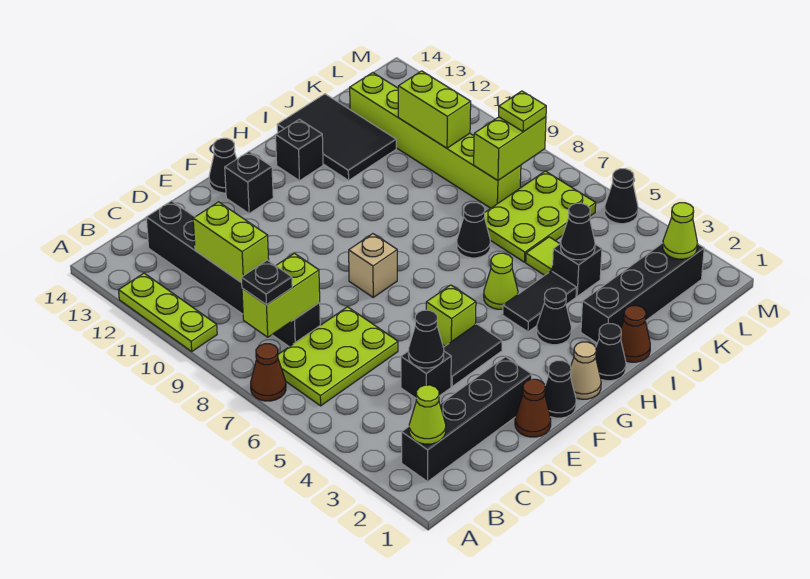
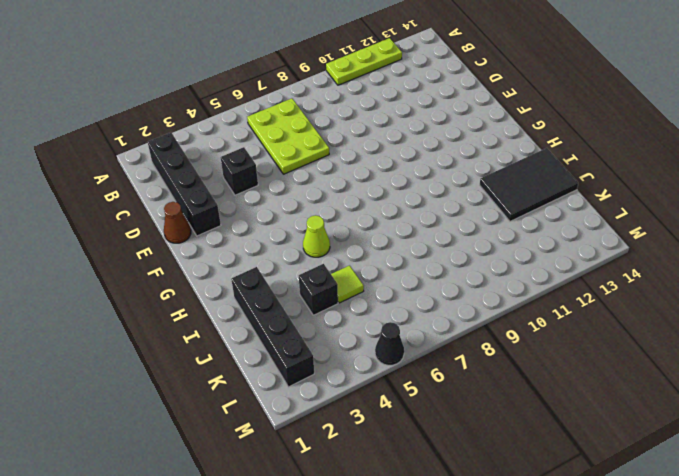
none -> brown 1x1 cone [251,344,286,401]
none -> black 1x6 brick [146,201,320,347]
none -> black 1x2 tile [444,324,502,387]
none -> black 1x1 cone [545,361,576,418]

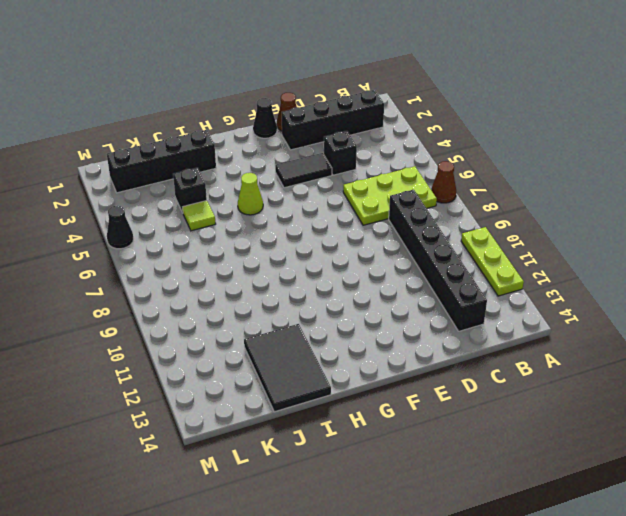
none -> lime 1x1 brick [426,285,476,346]
none -> tan 1x1 brick [349,234,397,297]
none -> black 1x1 brick [225,152,273,214]
none -> black 1x1 cone [209,138,237,193]

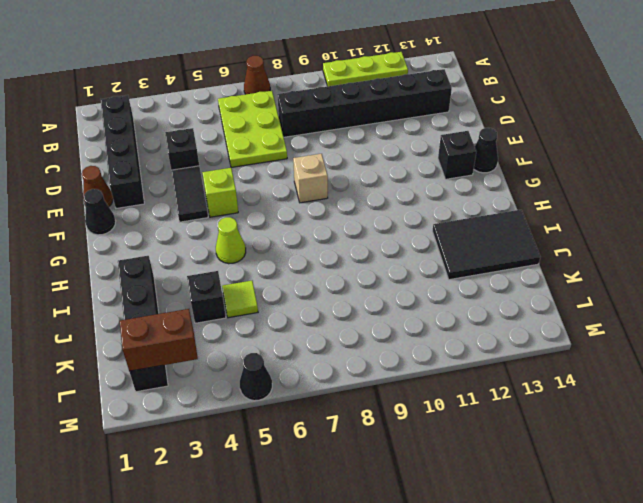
brown 1x2 brick [120,309,198,371] -> lime 1x1 cone [663,203,697,259]
none -> tan 1x1 cone [571,342,601,399]
none -> black 1x1 cone [596,324,626,381]
none -> black 1x1 cone [537,288,571,345]
none -> black 1x2 tile [503,271,577,332]

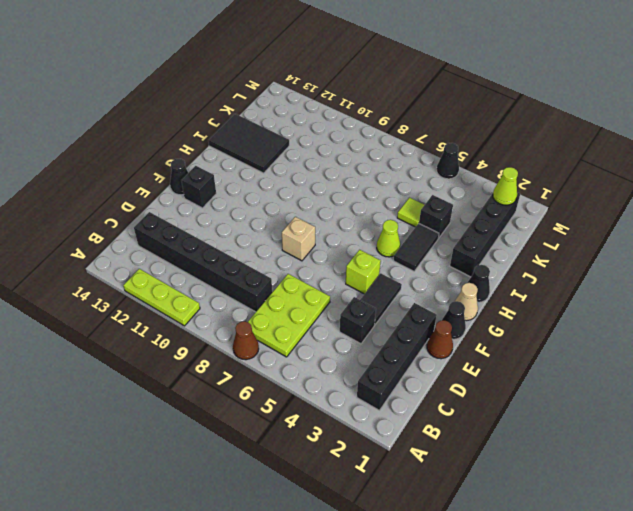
none -> black 1x1 cone [537,288,571,345]
none -> black 1x1 brick [276,119,323,181]
none -> brown 1x1 cone [621,306,650,362]
none -> black 1x1 cone [457,203,490,258]

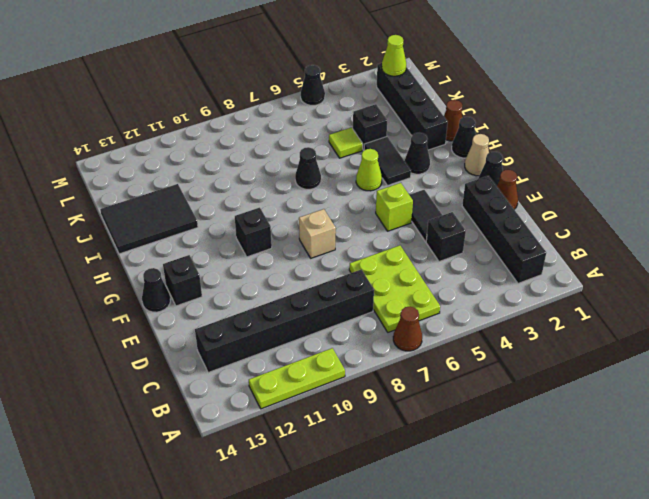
black 1x1 brick [235,208,272,257] -> black 1x1 brick moved to [276,119,323,181]
none -> lime 2x3 plate [485,171,596,262]
none -> lime 1x6 brick [350,73,521,208]
none -> lime 1x1 cone [409,385,446,444]
none -> lime 1x2 brick [242,253,320,337]

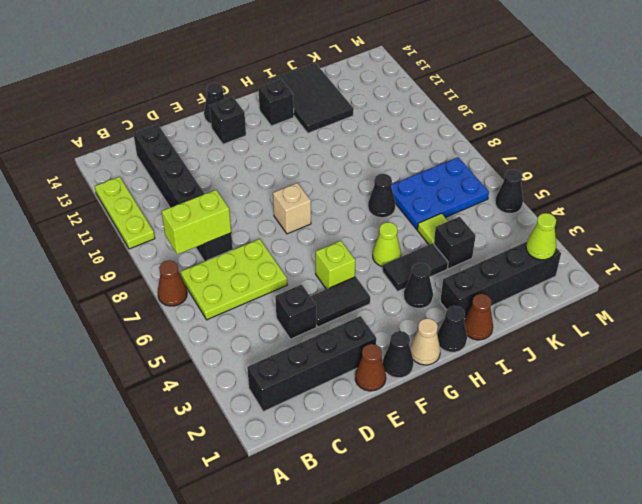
blue 2x3 plate [391,157,489,229] -> lime 2x3 plate [485,171,596,262]
none -> lime 1x6 brick [350,73,521,208]
none -> lime 1x1 cone [409,385,446,444]
none -> lime 1x2 brick [193,202,269,283]
none -> black 1x1 cone [408,310,444,368]

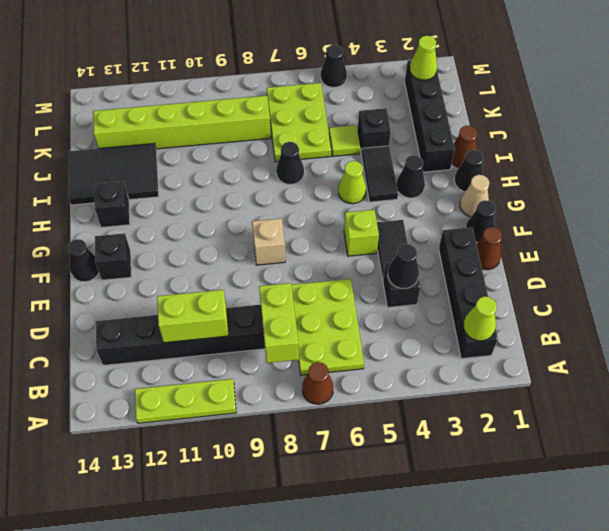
none -> black 1x1 cone [561,203,595,260]
none -> lime 1x2 brick [474,117,546,181]
none -> lime 1x2 brick [398,71,471,148]
none -> black 1x1 plate [241,260,292,305]

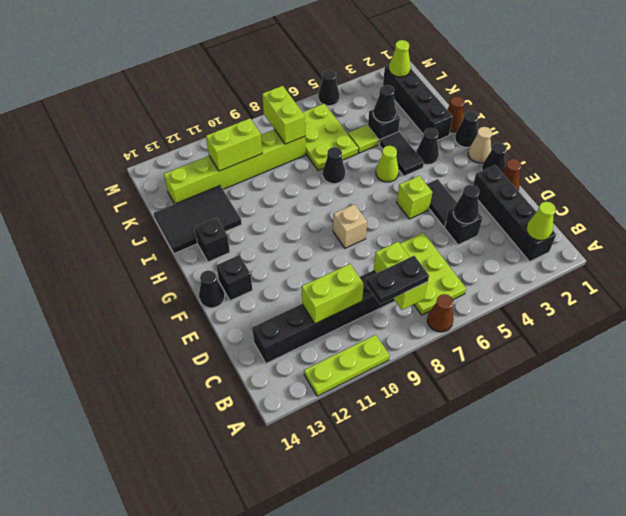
black 1x2 plate [366,256,429,304] -> black 1x1 plate [241,260,292,305]
none -> lime 1x1 plate [499,91,546,132]

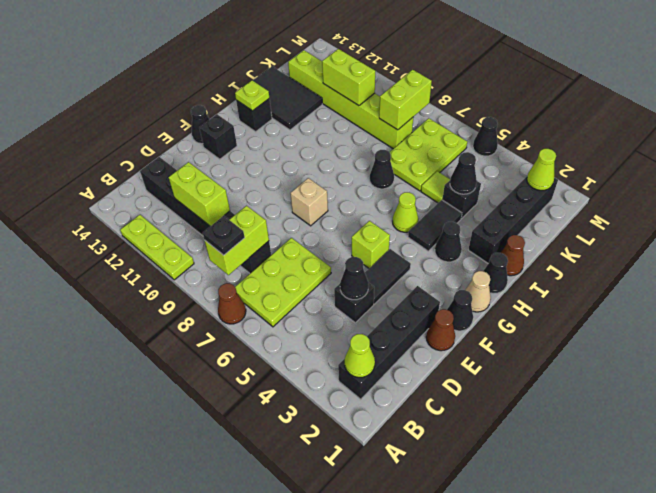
lime 1x1 plate [235,80,269,111] -> lime 1x1 plate moved to [499,91,546,132]

